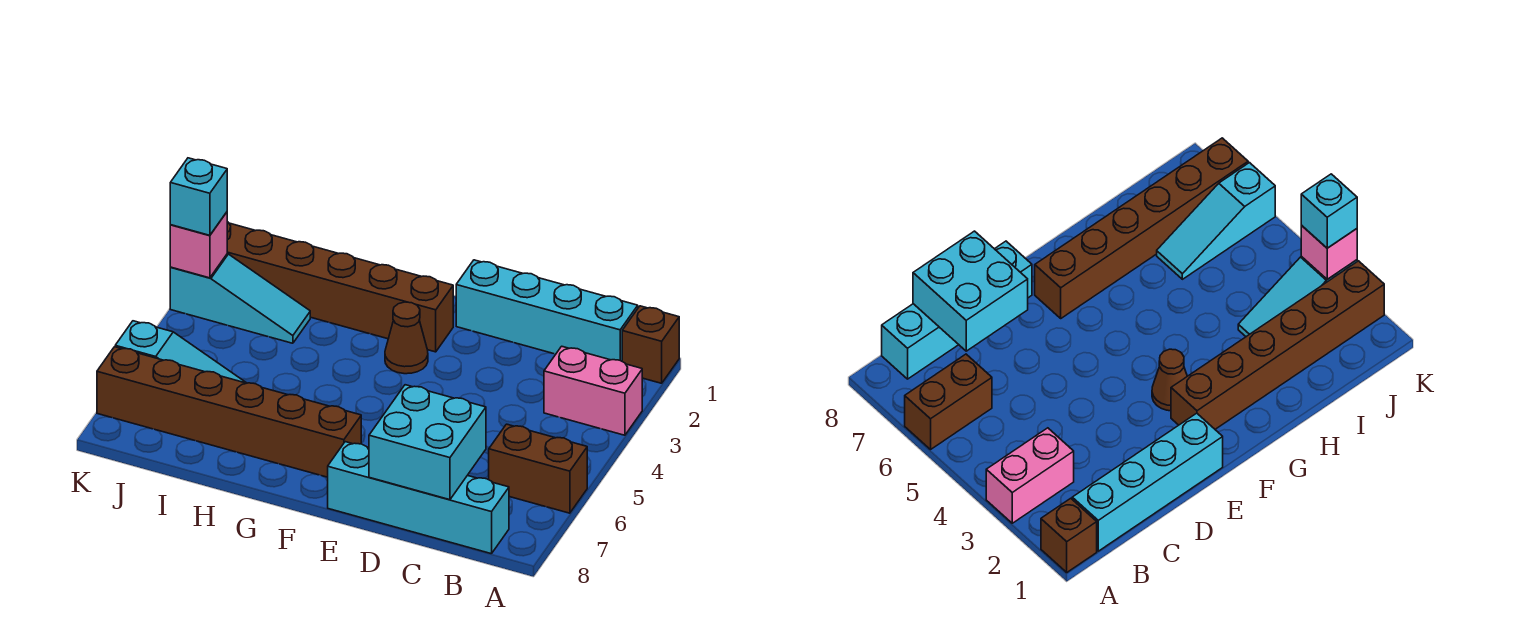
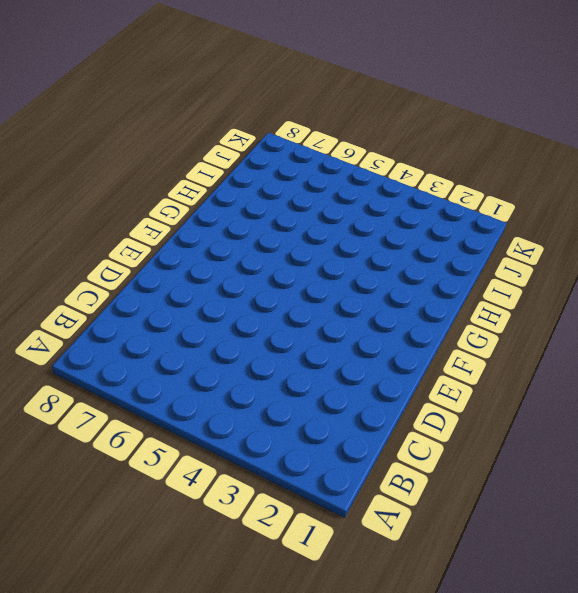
none -> brown 1x1 brick [622,306,679,383]
none -> pink 1x2 brick [544,346,642,435]
none -> brown 1x2 brick [489,424,587,513]

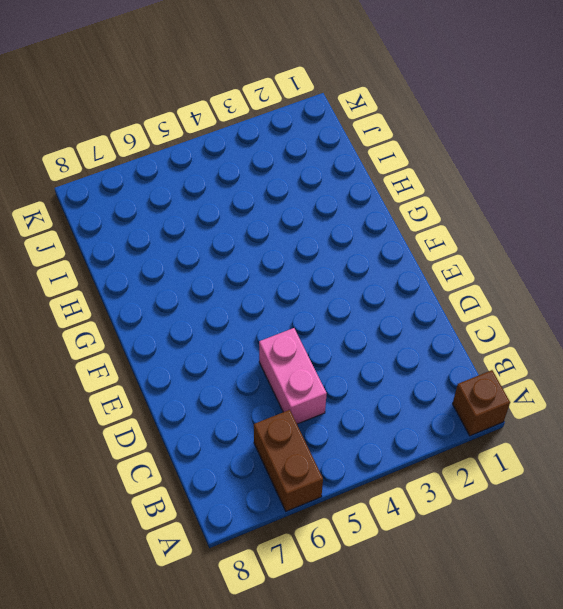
pink 1x2 brick [259,328,327,424] -> pink 1x2 brick moved to [544,346,642,435]
none -> cyan 1x4 brick [456,260,638,361]
none -> cyan 1x4 brick [328,442,509,554]
none -> brown 1x6 brick [227,222,453,352]

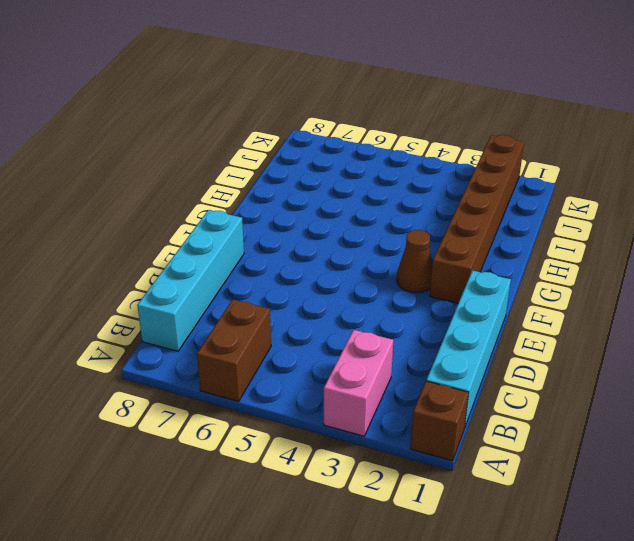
none -> brown 1x6 brick [97,347,361,477]
none -> cyan 1x3 slope [170,254,310,343]
none -> cyan 1x3 slope [115,321,246,383]

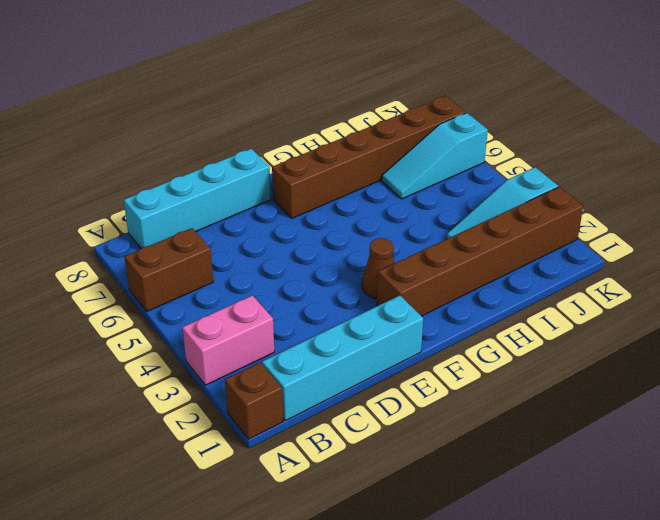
none -> cyan 2x2 brick [369,385,486,500]
none -> pink 1x1 brick [170,212,227,278]
none -> cyan 1x1 brick [170,158,227,235]

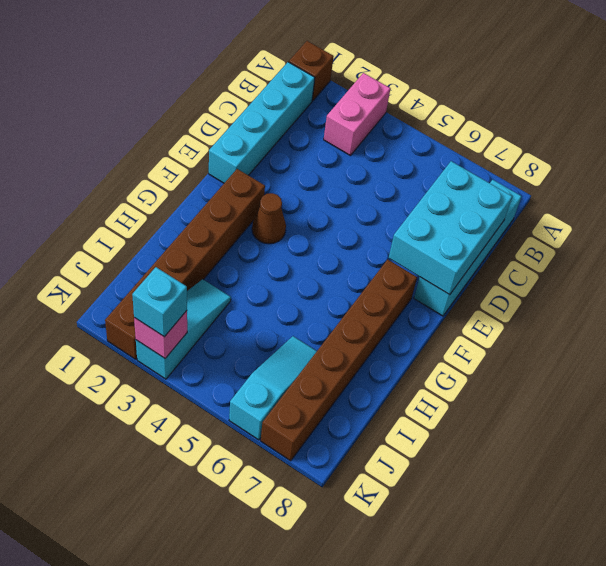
cyan 2x3 brick [389,161,512,295] -> cyan 2x2 brick [369,385,486,500]
none -> brown 1x2 brick [489,424,587,513]

